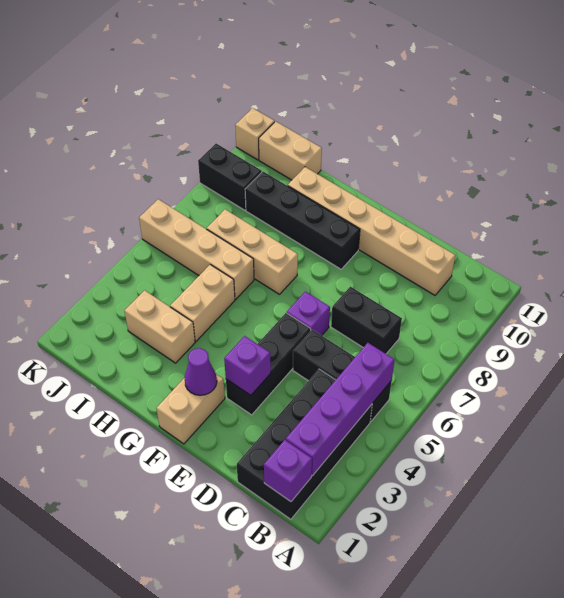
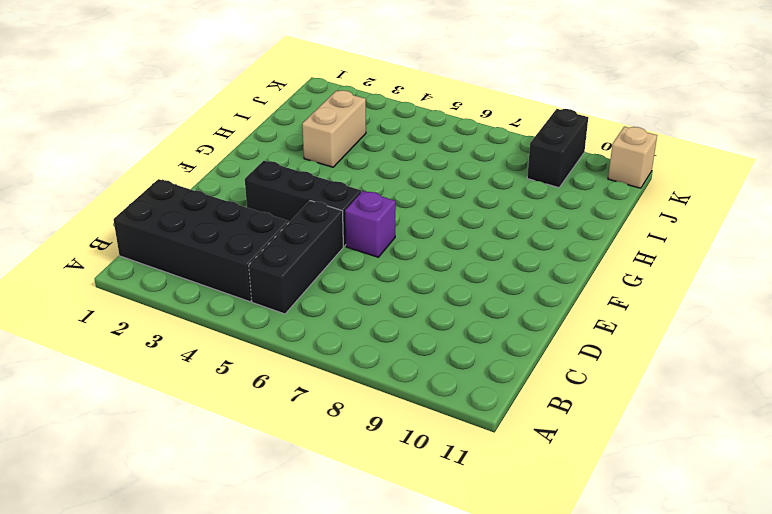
none -> black 1x2 brick [331,286,402,354]
none -> tan 1x6 brick [288,167,455,295]
none -> tan 1x2 brick [157,374,225,444]

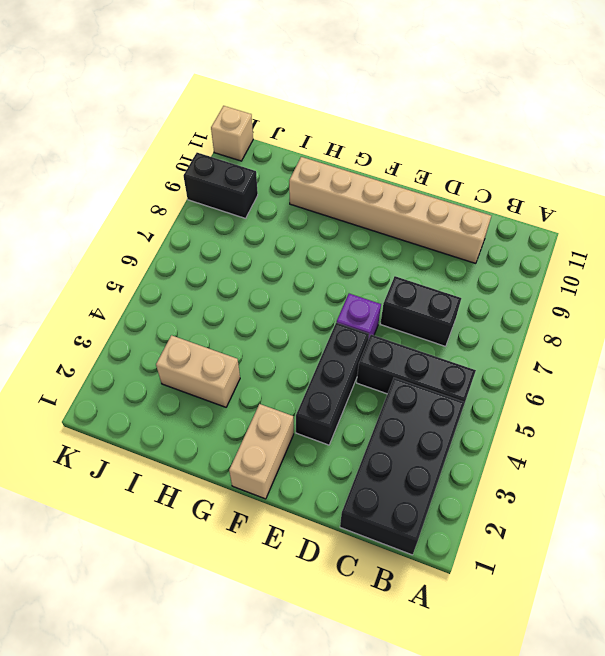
none -> black 1x4 brick [245,172,360,269]
none -> tan 1x3 brick [207,209,298,294]
none -> tan 1x2 brick [170,265,235,341]

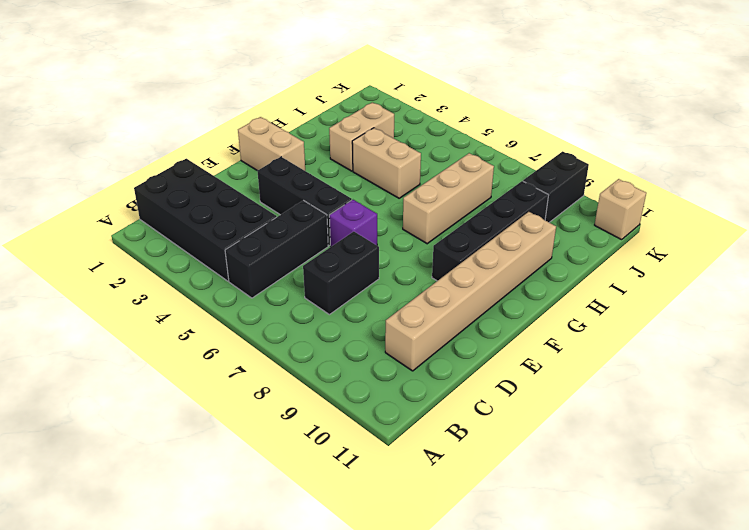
none -> tan 1x4 brick [139,199,254,299]
none -> tan 1x2 brick [259,121,322,180]
none -> purple 1x1 brick [264,440,312,502]

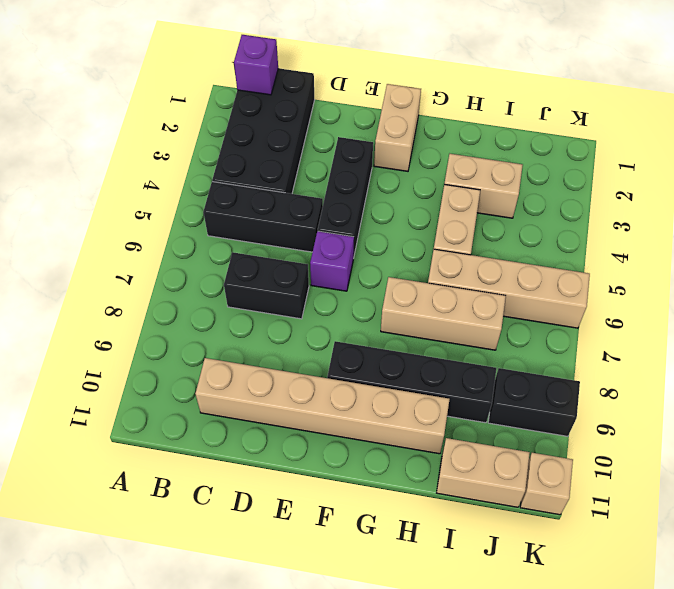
none -> purple 1x4 brick [286,343,395,476]
none -> purple 1x1 brick [224,336,271,395]
none -> purple 1x1 cone [185,348,217,395]

